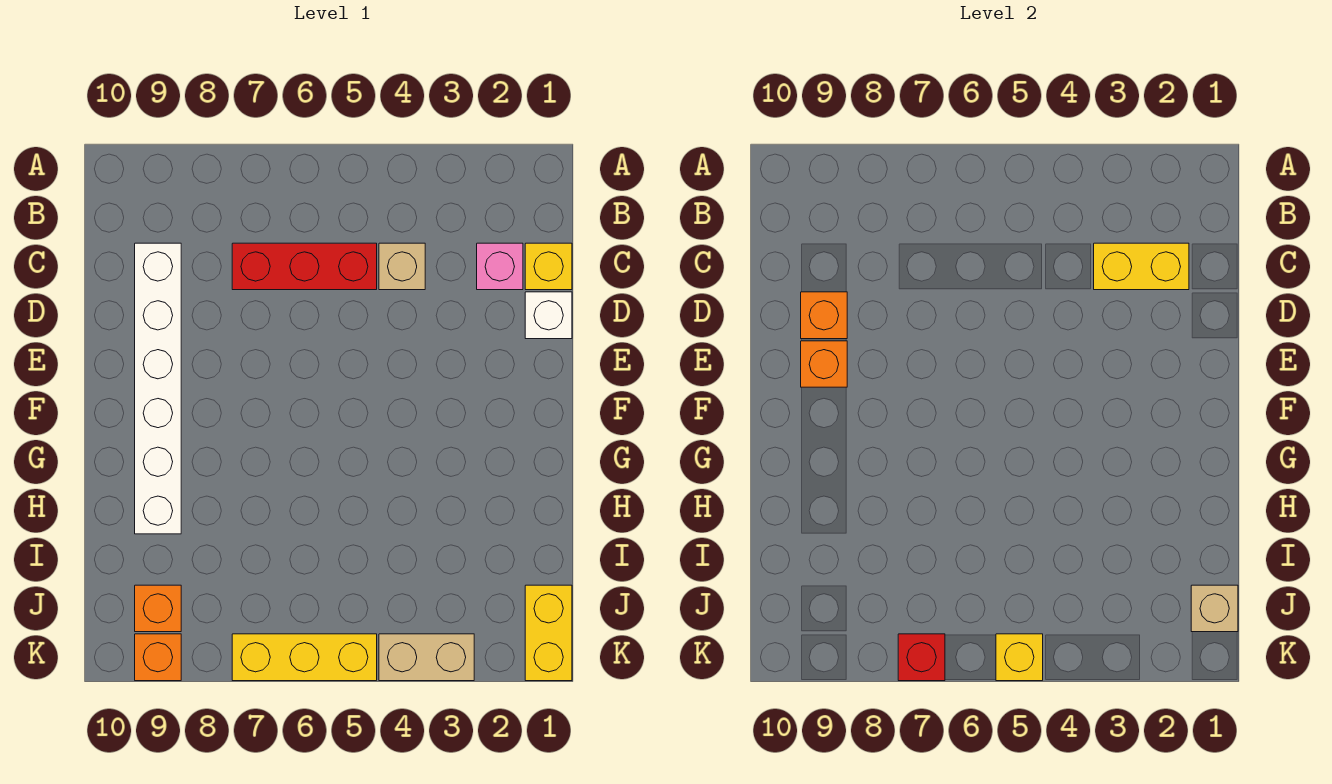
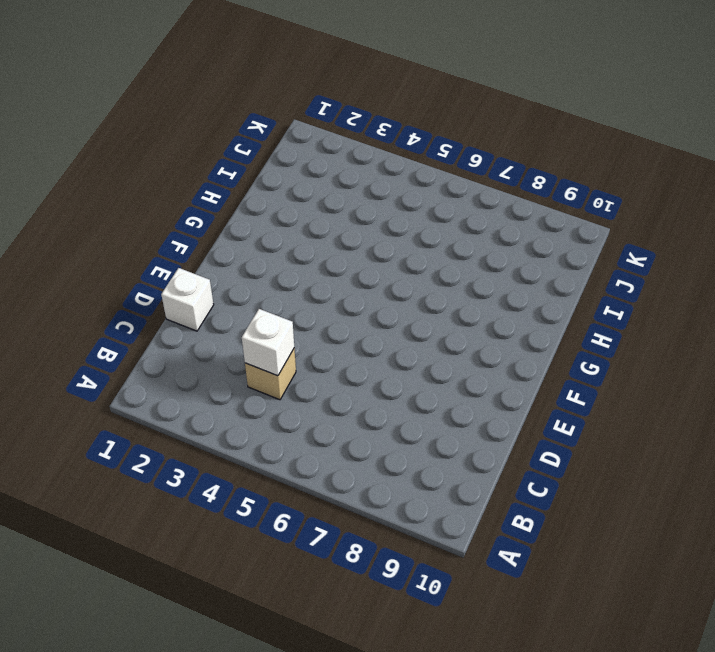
white 1x1 brick [242,309,294,376] -> none
none -> yellow 1x1 brick [525,243,572,290]
none -> pink 1x1 brick [477,243,523,290]
none -> red 1x3 brick [232,243,377,290]

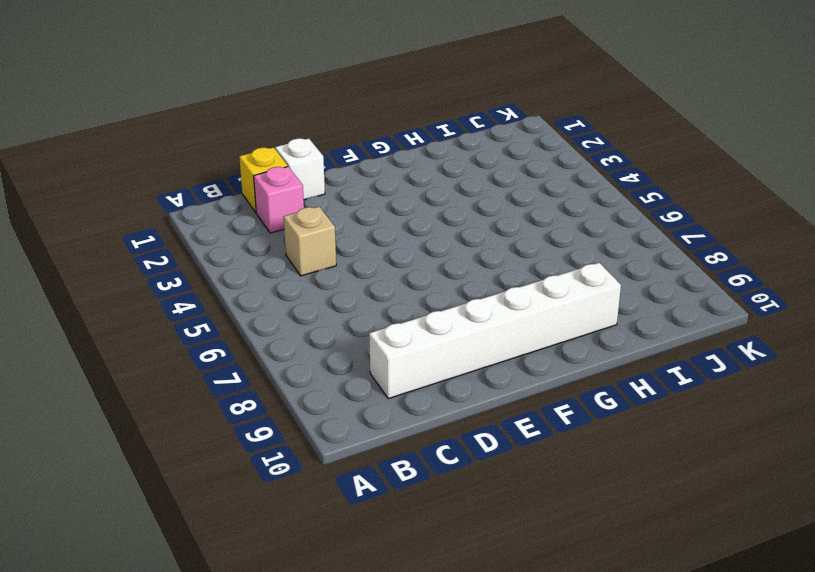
none -> red 1x3 brick [232,243,377,290]
none -> yellow 1x2 brick [525,585,572,681]
none -> orange 1x1 brick [135,585,181,632]

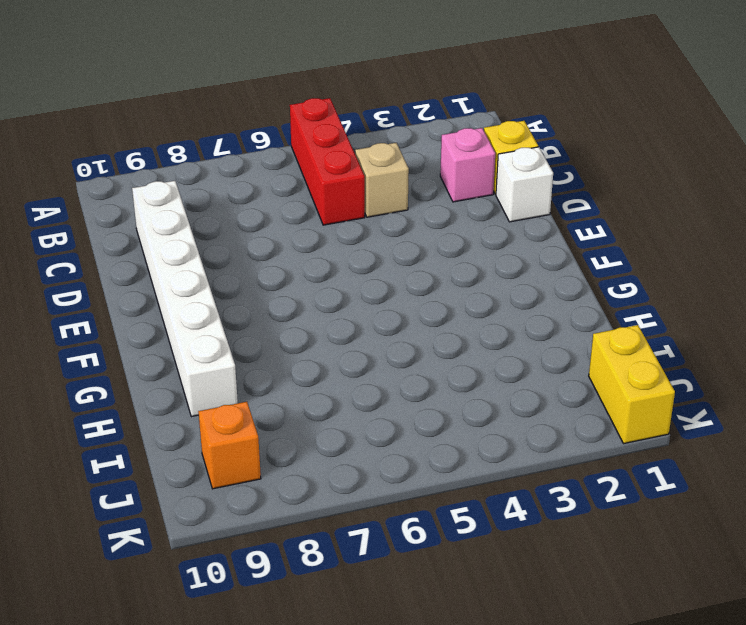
red 1x3 brick [290,98,365,225] -> red 1x3 brick turned to [232,243,377,290]
none -> tan 1x2 brick [379,634,474,681]
none -> yellow 1x3 brick [232,634,377,681]
none -> orange 1x1 brick [135,634,181,681]

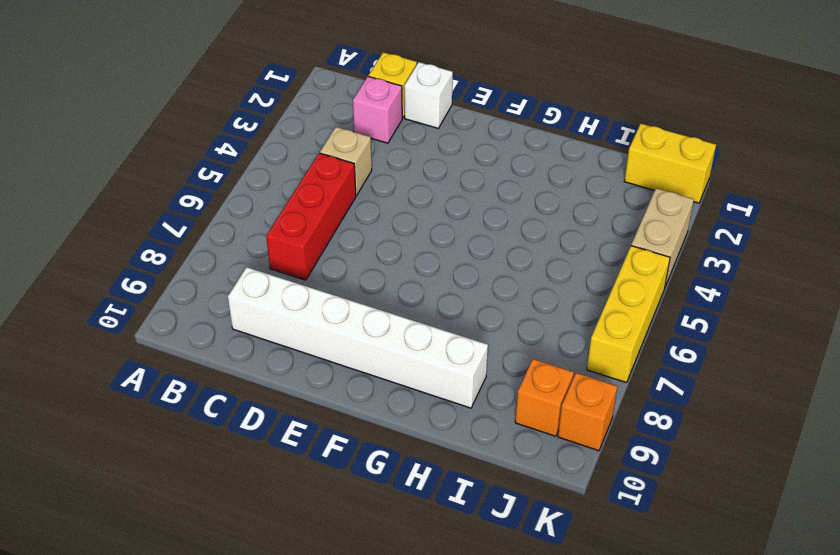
none -> yellow 1x2 brick [1094,243,1189,290]
none -> orange 1x1 brick [801,292,847,339]
none -> orange 1x1 brick [801,341,847,387]

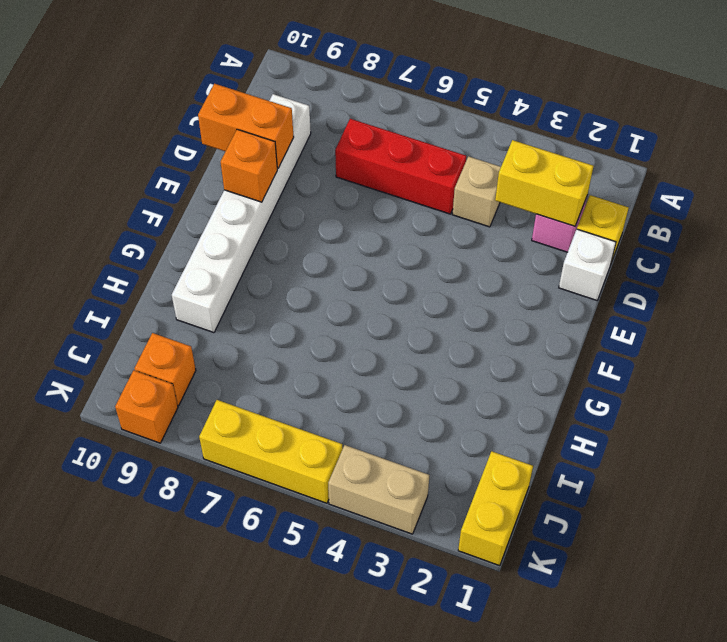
orange 1x2 brick [198,84,294,169] -> orange 1x1 brick [801,292,847,339]
none -> tan 1x1 brick [1191,585,1238,632]
none -> yellow 1x1 brick [996,634,1043,681]
none -> red 1x1 brick [898,634,945,681]

